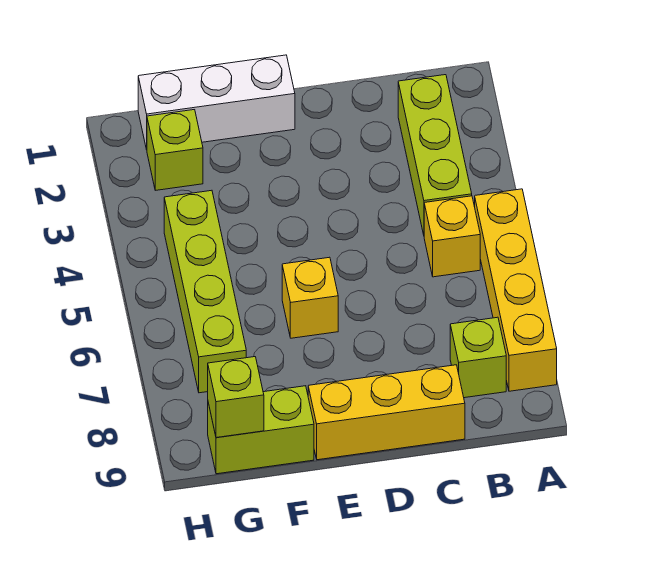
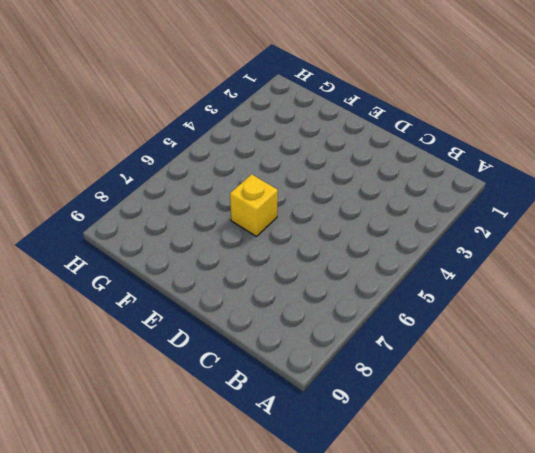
none -> yellow 1x4 brick [475,189,557,391]
none -> lime 1x3 brick [398,75,472,235]

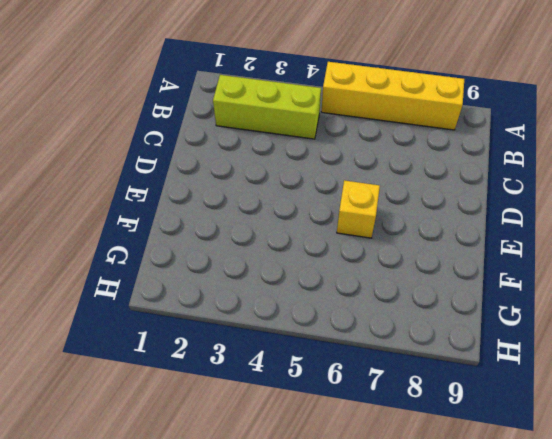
none -> yellow 1x1 brick [424,196,480,277]
none -> lime 1x1 brick [450,317,506,398]

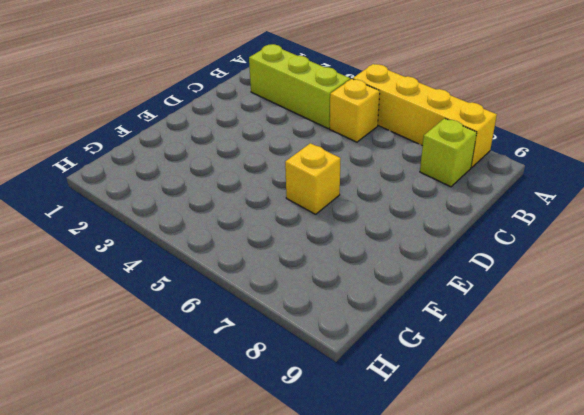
none -> yellow 1x3 brick [308,365,465,460]
none -> white 1x3 brick [138,55,295,150]

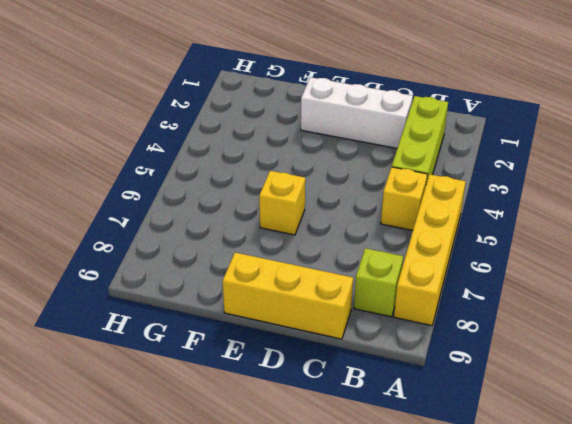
white 1x3 brick [301,77,413,148] -> white 1x3 brick moved to [138,55,295,150]
none -> lime 1x2 brick [208,386,314,474]
none -> lime 1x1 brick [147,110,203,190]

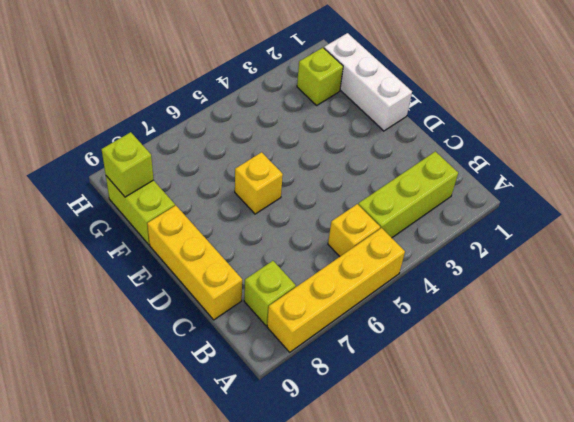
none -> lime 1x4 brick [164,190,246,393]

